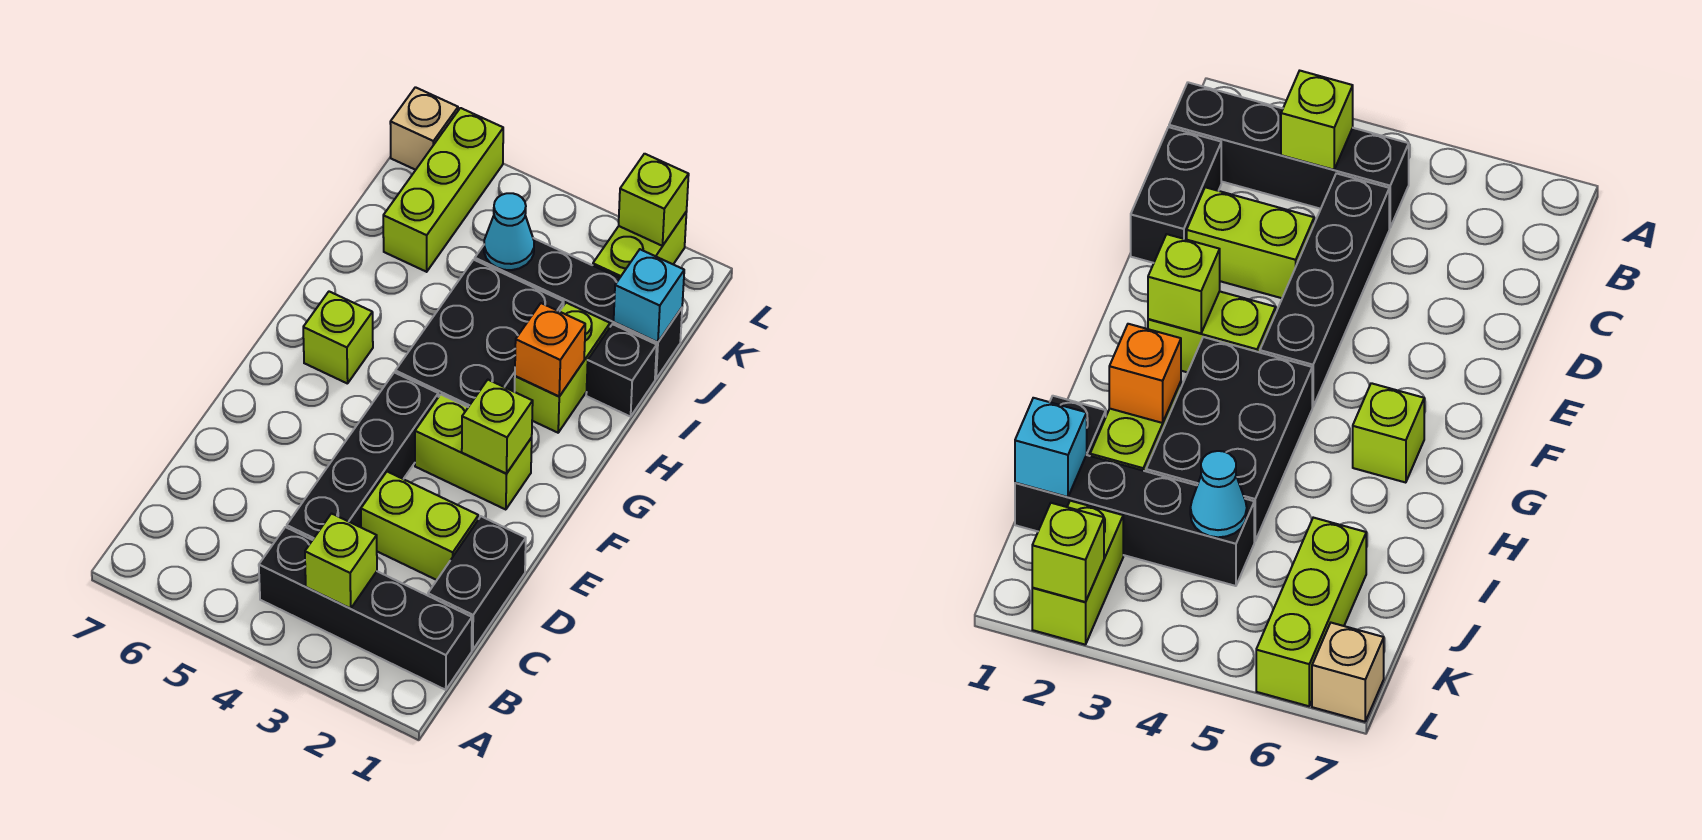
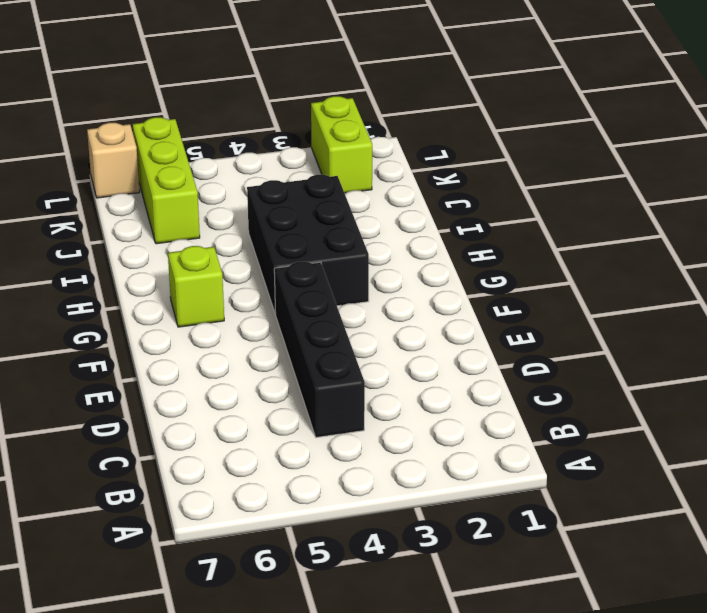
none -> black 1x4 brick [259,527,472,690]
none -> black 1x2 brick [428,516,526,650]
none -> lime 1x2 brick [361,472,478,580]

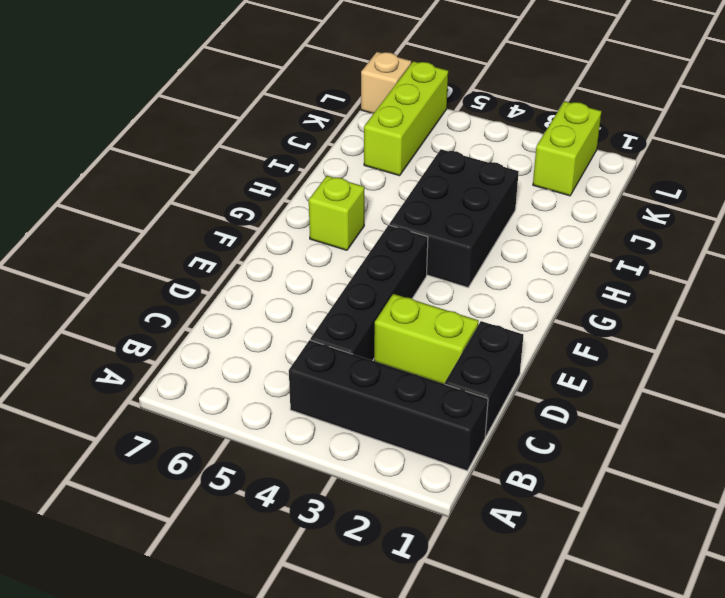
none -> lime 1x2 brick [415,394,532,510]
none -> lime 1x2 brick [515,303,610,433]
none -> black 1x1 brick [586,324,657,417]

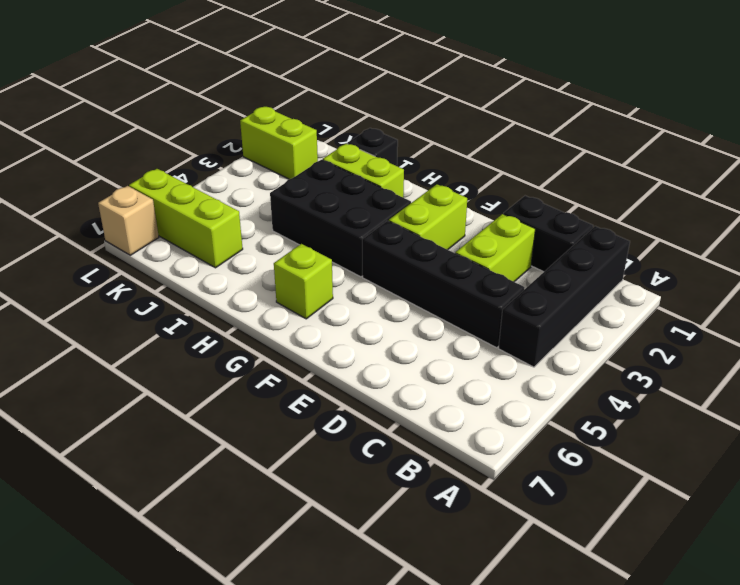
none -> black 1x4 brick [475,238,682,379]
none -> lime 1x1 brick [305,514,377,609]
none -> lime 1x1 brick [462,380,533,474]

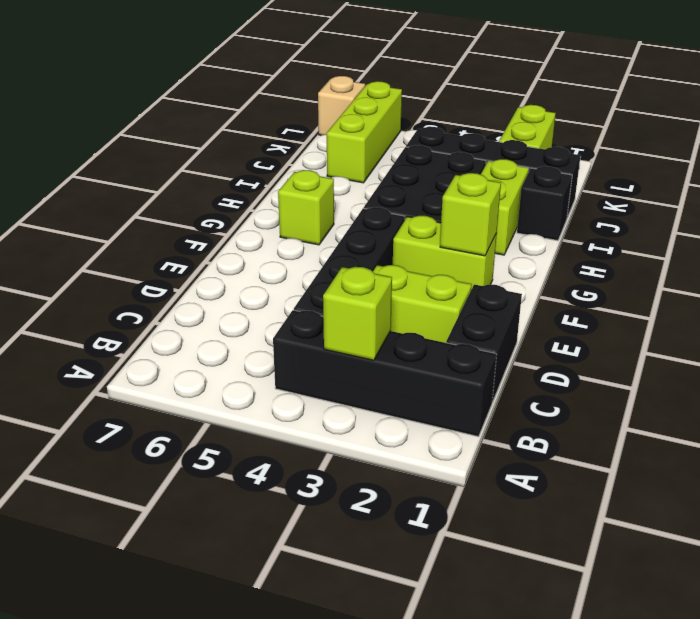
none -> orange 1x1 brick [515,303,585,396]
none -> cyan 1x1 brick [614,249,684,342]
none -> cyan 1x1 cone [484,193,534,270]

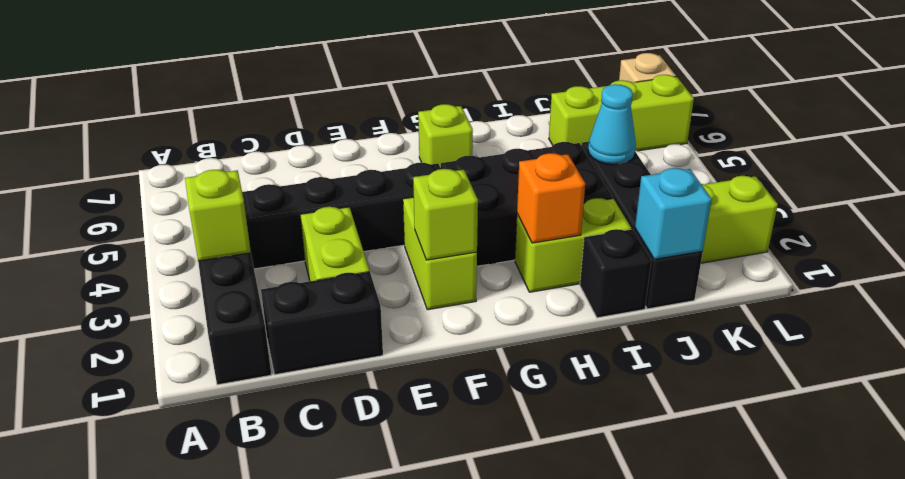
none -> lime 1x1 brick [619,154,689,246]

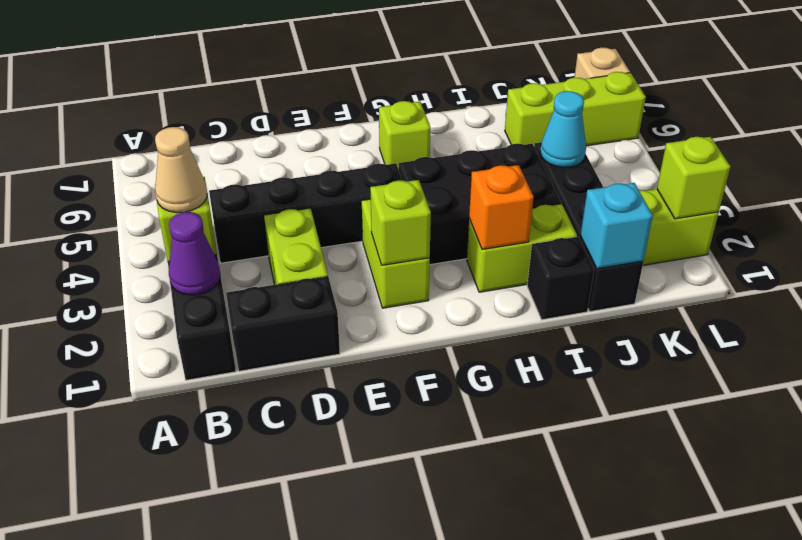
purple 1x1 cone [169,212,220,295] -> none
tan 1x1 cone [155,127,207,213] -> none

